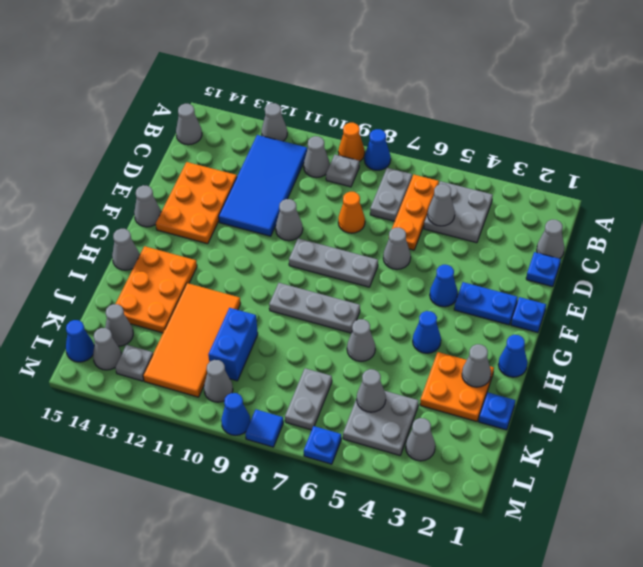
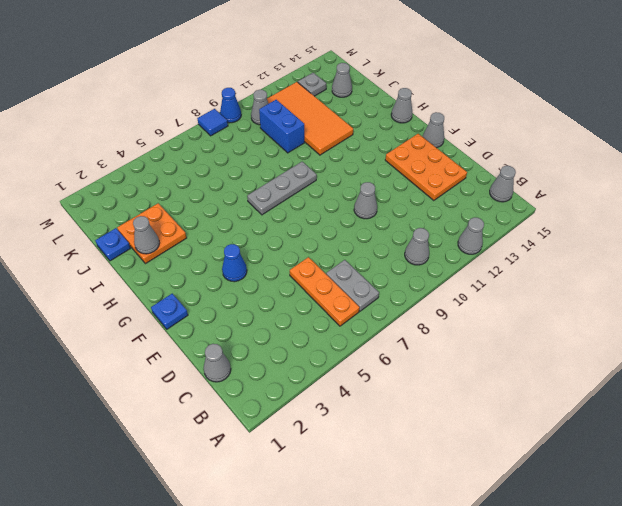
none -> blue 1x1 cone [364,129,391,170]
none -> orange 1x1 cone [338,123,365,162]
none -> grey 2x2 plate [424,181,493,243]
none -> grey 1x1 plate [326,155,359,187]

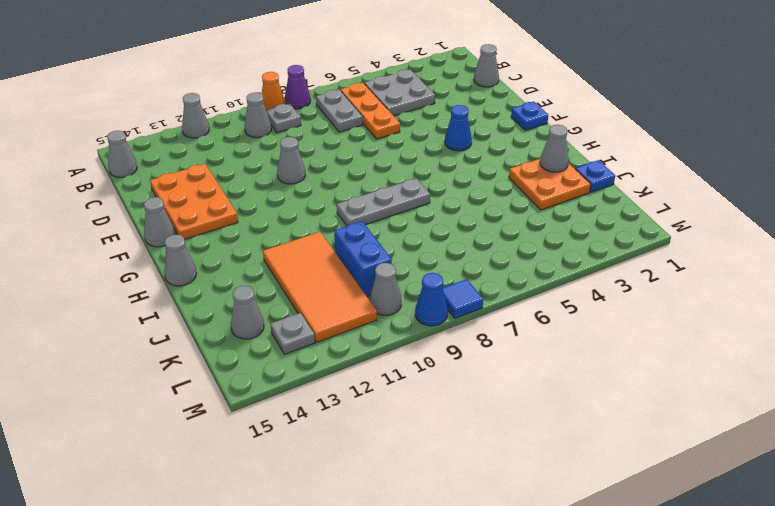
purple 1x1 cone [285,65,311,109] -> blue 1x1 cone [364,129,391,170]
none -> blue 2x4 tile [219,135,307,236]
none -> blue 1x1 plate [526,252,561,287]
none -> orange 1x1 cone [338,192,365,233]
none -> grey 1x1 cone [383,228,411,269]

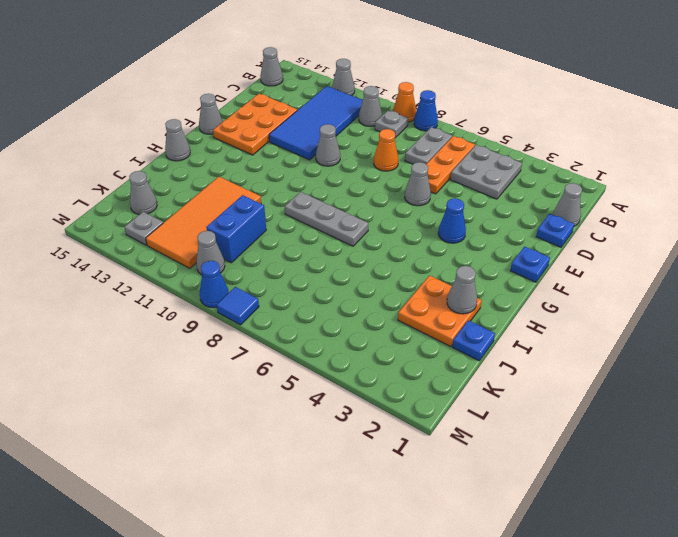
none -> blue 1x2 plate [454,282,518,325]
none -> grey 1x3 plate [289,238,378,287]
none -> blue 1x1 cone [498,335,527,377]
none -> blue 1x1 cone [413,311,441,353]

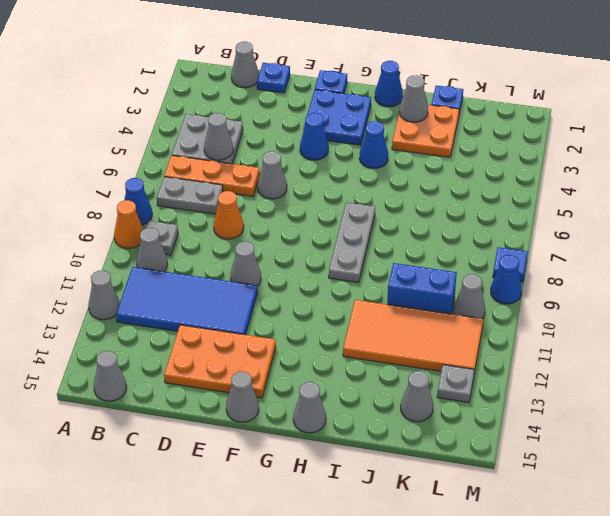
blue 2x2 plate [303,90,371,145] -> blue 1x2 plate [454,282,518,325]
none -> grey 1x3 plate [289,238,378,287]
none -> orange 2x3 plate [116,246,197,333]
none -> grey 1x1 cone [347,319,375,361]
none -> grey 2x2 plate [343,391,419,455]

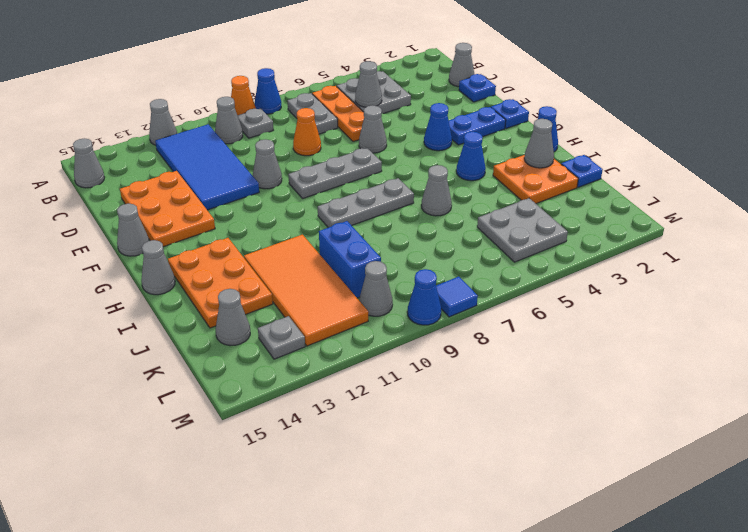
none -> grey 1x2 plate [285,368,332,430]
none -> grey 1x1 cone [406,418,435,461]
none -> grey 1x1 cone [93,328,121,370]
none -> blue 1x1 cone [66,320,94,362]

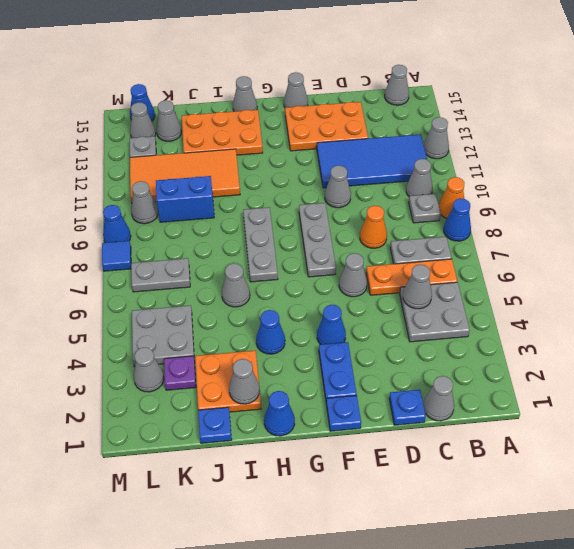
purple 1x1 plate [164,356,196,390] -> none
none -> blue 1x1 plate [304,426,341,464]
none -> grey 1x1 cone [357,369,386,412]

